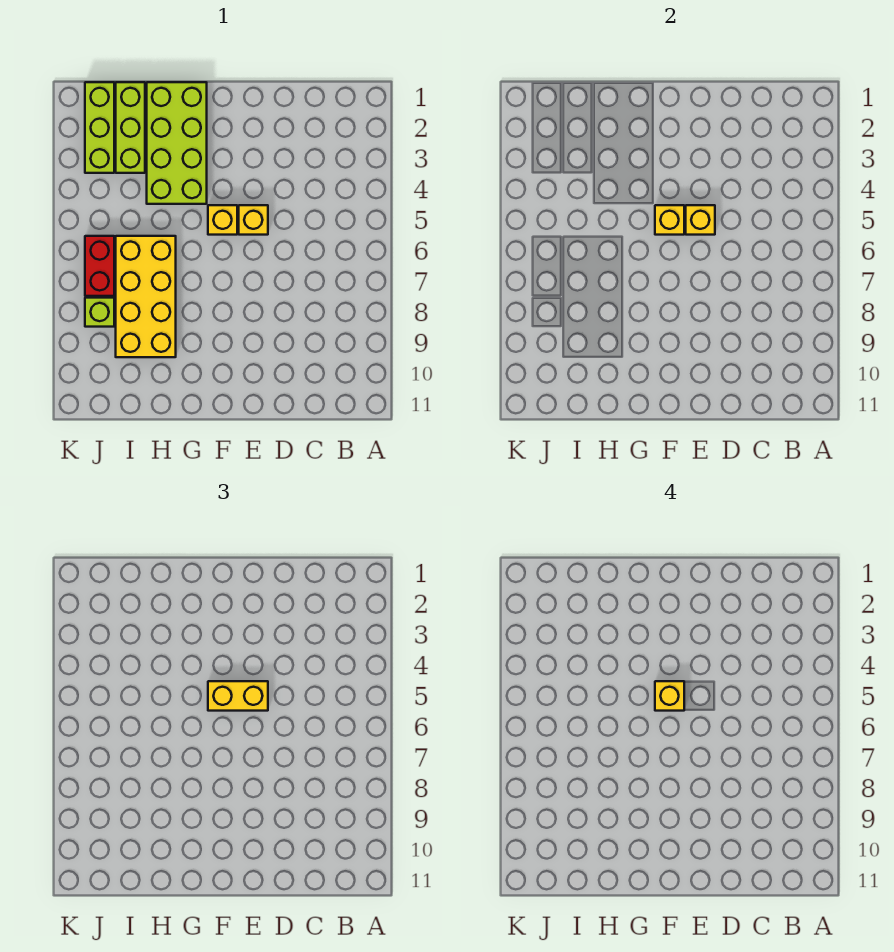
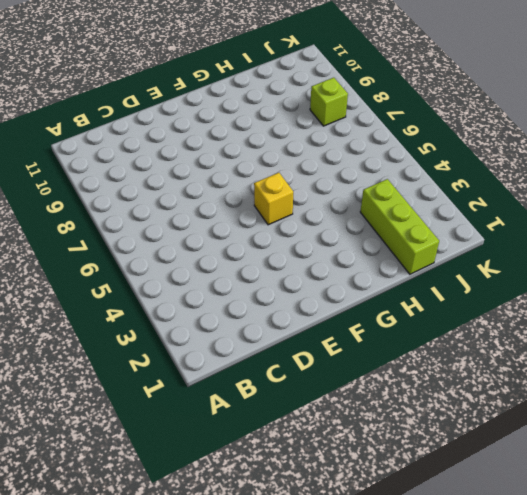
none -> yellow 1x1 brick [239,205,268,235]
none -> lime 2x4 brick [147,82,207,204]
none -> yellow 2x4 brick [116,236,176,357]

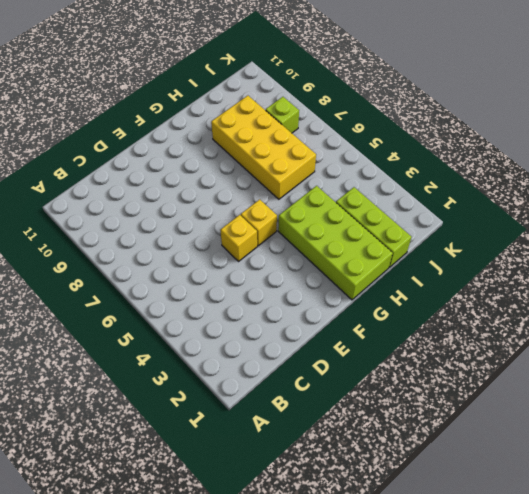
none -> lime 1x3 brick [85,82,114,173]
none -> red 1x2 brick [85,236,114,296]
none -> yellow 1x1 brick [686,205,715,235]

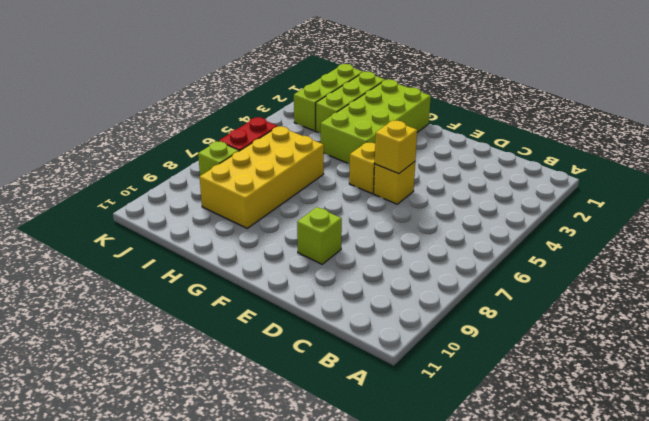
lime 1x1 brick [297,207,342,264] -> none
none -> yellow 1x1 brick [655,205,684,235]
none -> yellow 1x2 brick [208,681,268,711]
none -> yellow 1x1 brick [655,681,684,711]

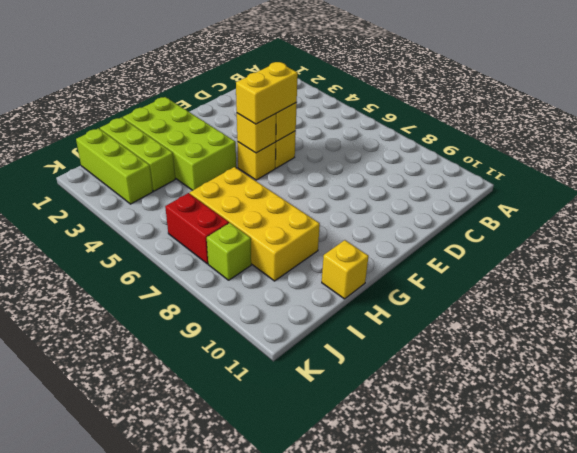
yellow 1x1 brick [322,240,369,299] -> yellow 1x1 brick moved to [655,681,684,711]

